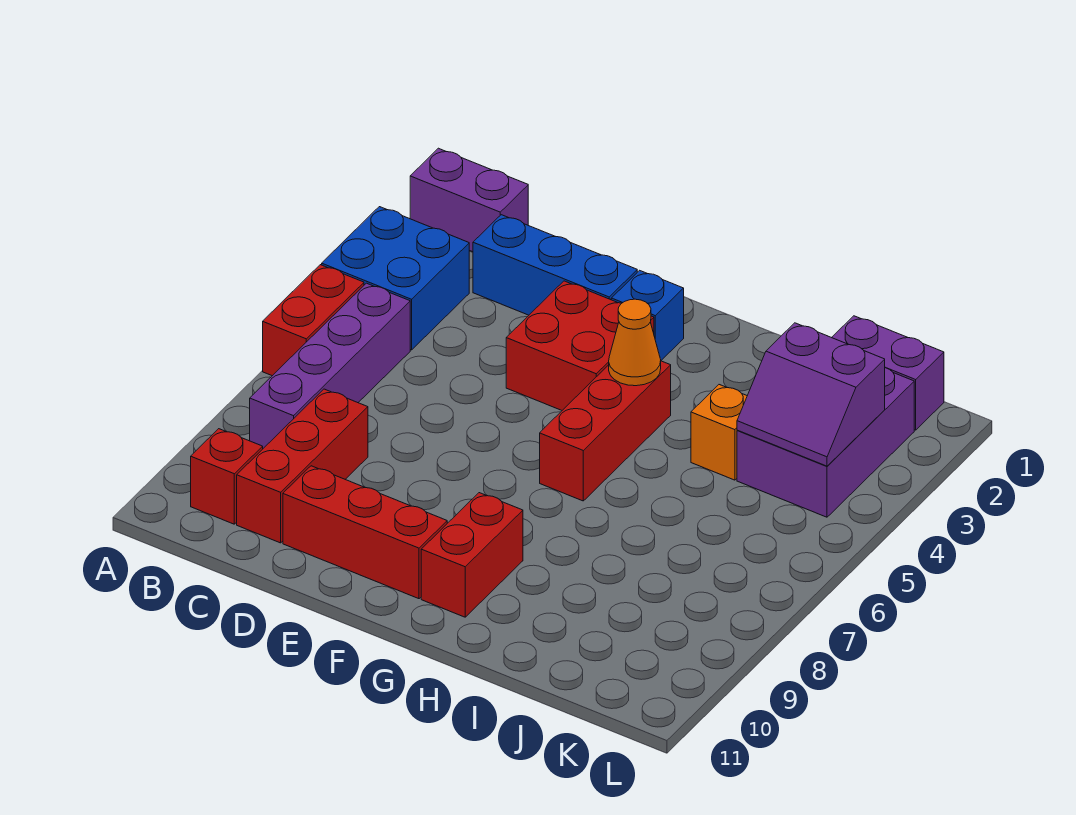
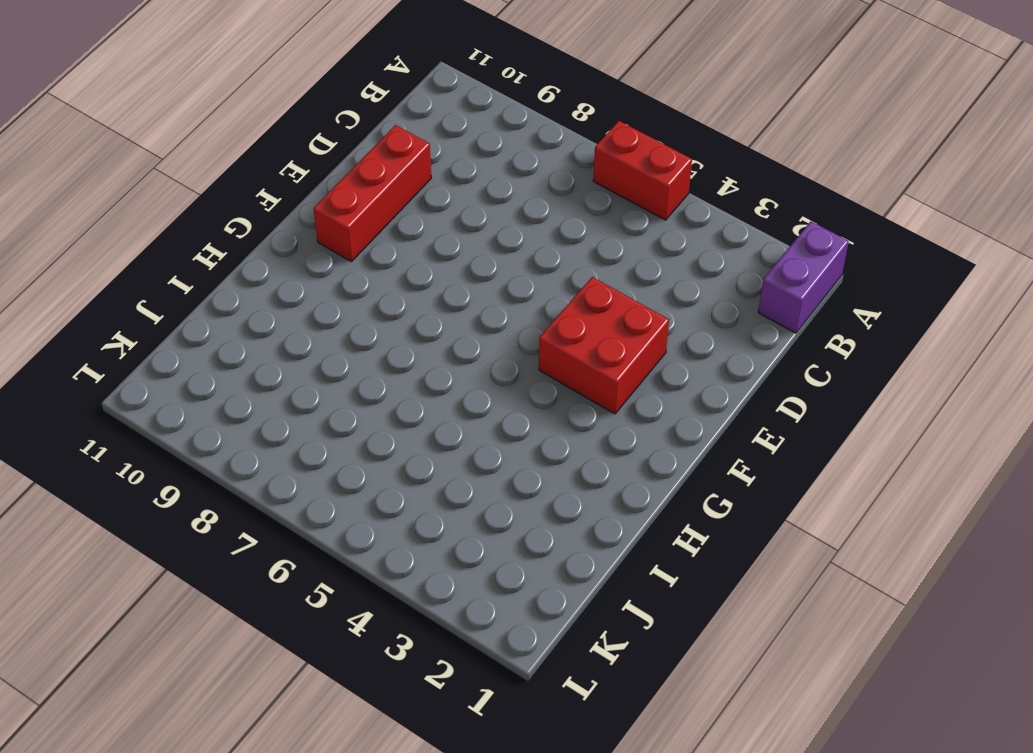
none -> blue 2x2 brick [322,207,469,350]
none -> purple 1x4 brick [250,283,410,448]
none -> red 1x1 brick [191,429,263,524]

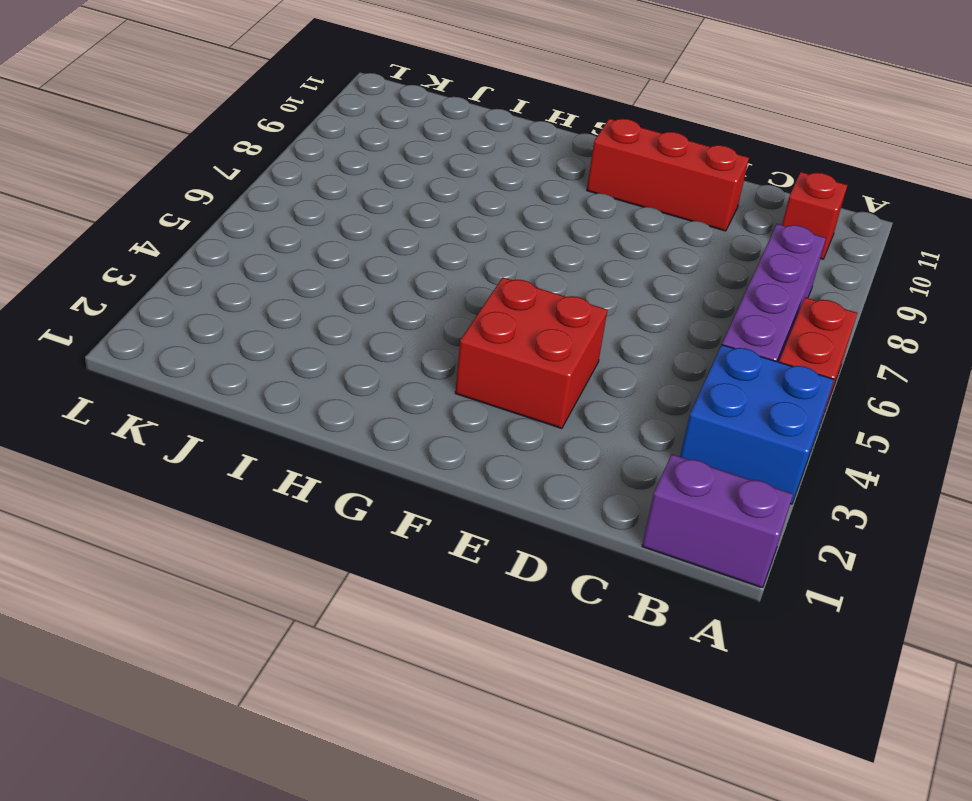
none -> blue 1x3 brick [473,215,637,315]
none -> red 1x3 brick [237,389,368,543]
none -> blue 1x1 brick [611,270,684,360]

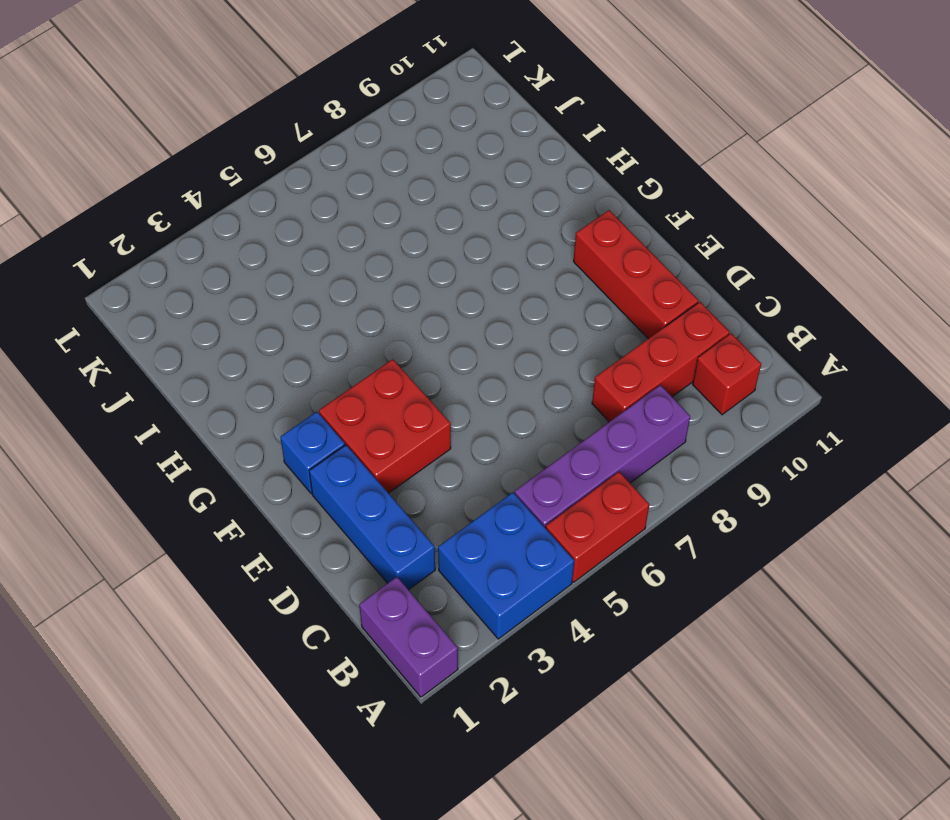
none -> red 1x3 brick [540,361,671,501]
none -> red 1x2 brick [421,493,523,617]
none -> orange 1x1 brick [691,385,747,480]

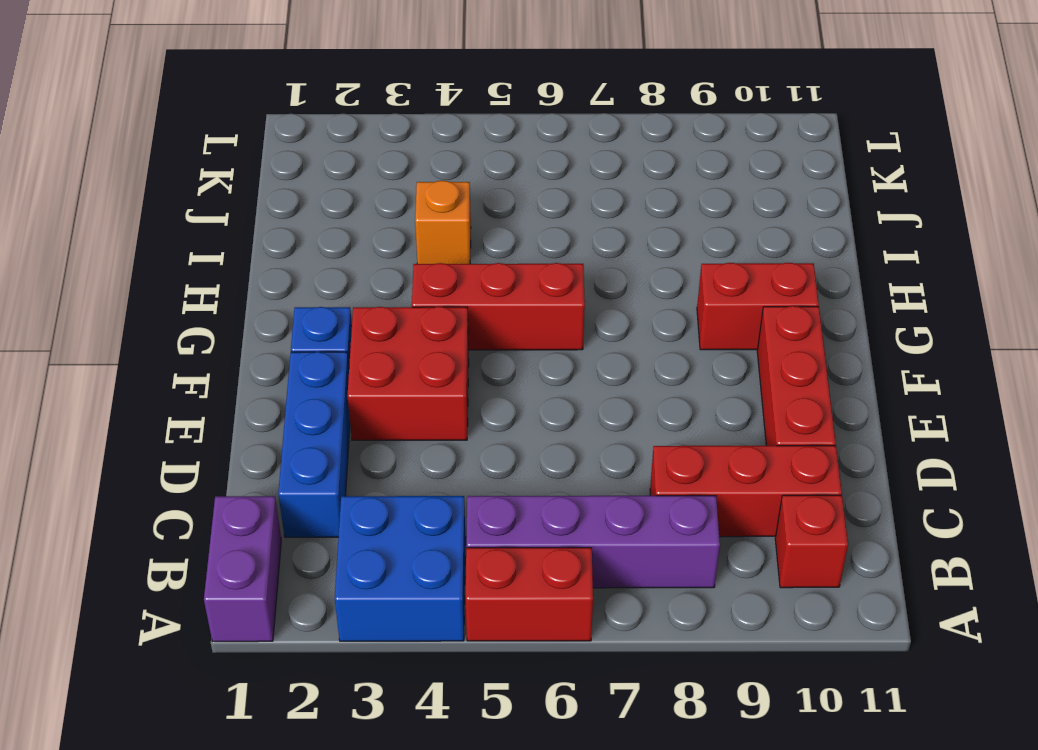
none -> purple 1x2 brick [832,316,944,430]
none -> purple 2x3 brick [737,368,914,517]
none -> orange 1x1 cone [609,299,661,386]

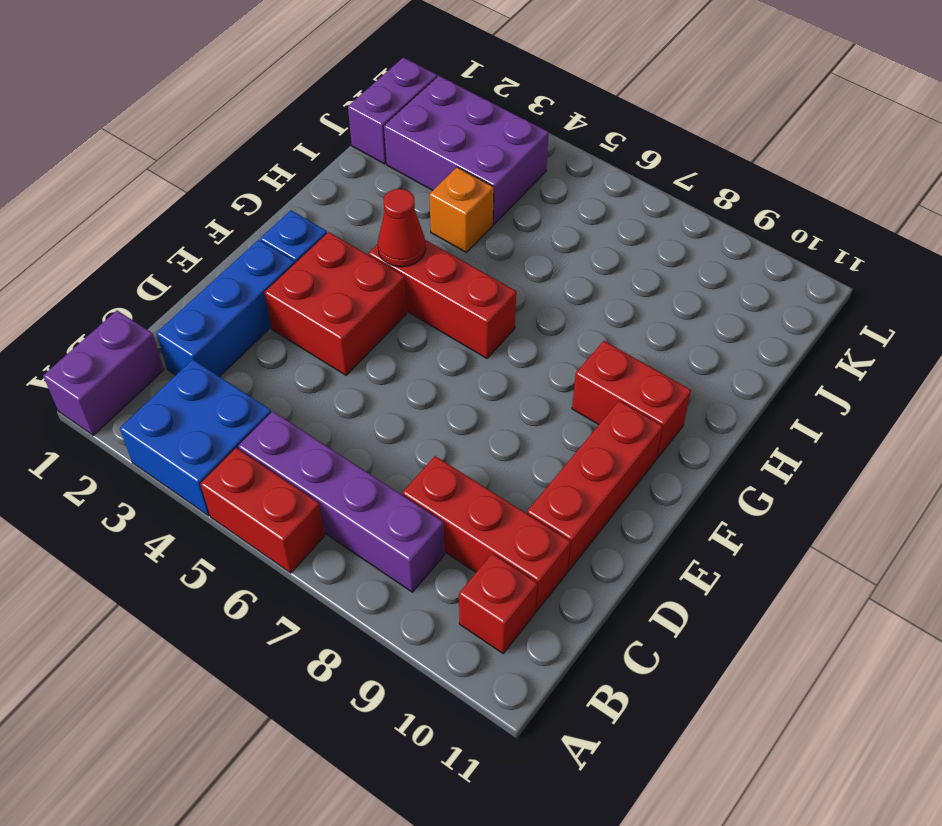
red 1x1 cone [378,189,426,267] -> orange 1x1 cone [609,299,661,386]
none -> purple 2x2 slope [737,323,885,466]

